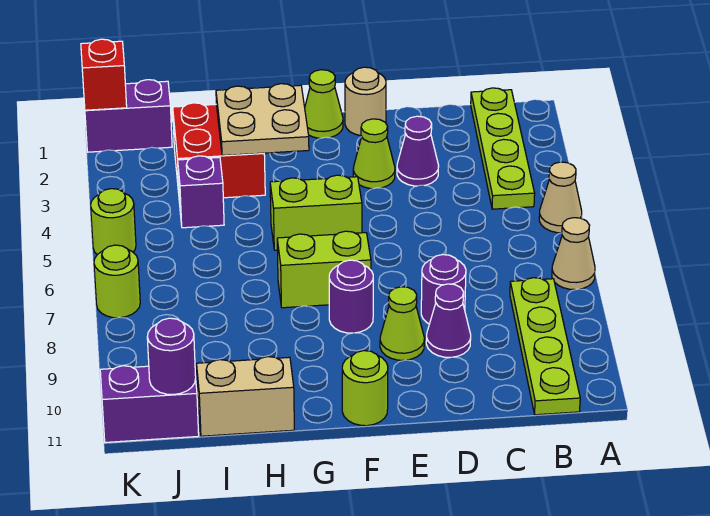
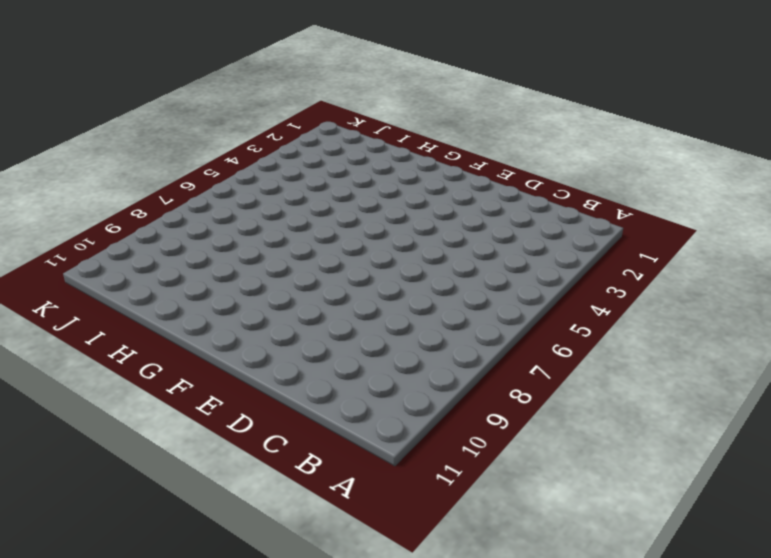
none -> tan 1x1 cone [539,162,582,233]
none -> tan 1x1 cone [552,218,595,290]
none -> lime 1x4 plate [471,88,535,209]

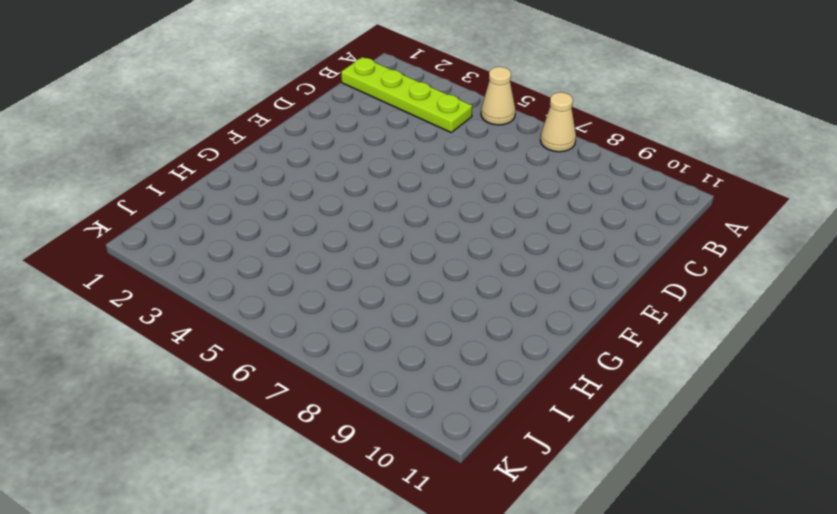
none -> lime 1x4 plate [510,278,580,415]
none -> purple 1x1 cone [397,116,439,186]
none -> purple 1x1 round brick [421,255,466,324]

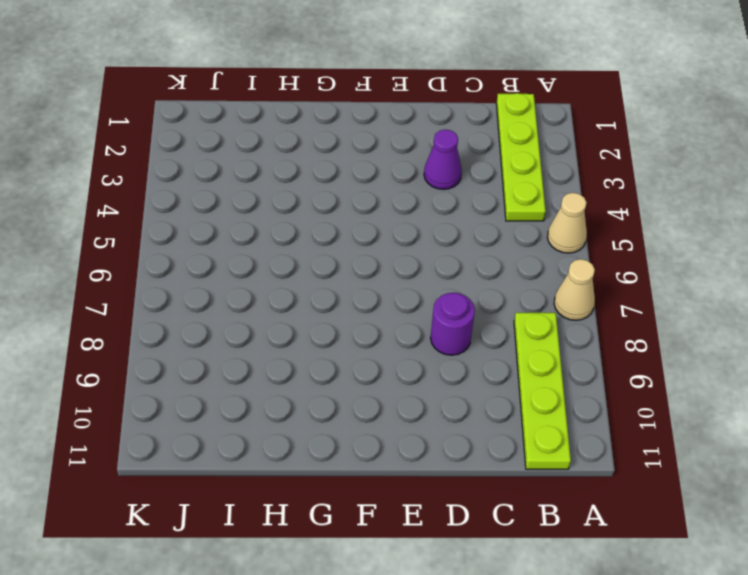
none -> purple 1x1 cone [426,284,471,357]
none -> tan 1x1 round brick [345,67,386,136]
none -> lime 1x1 cone [353,119,395,189]

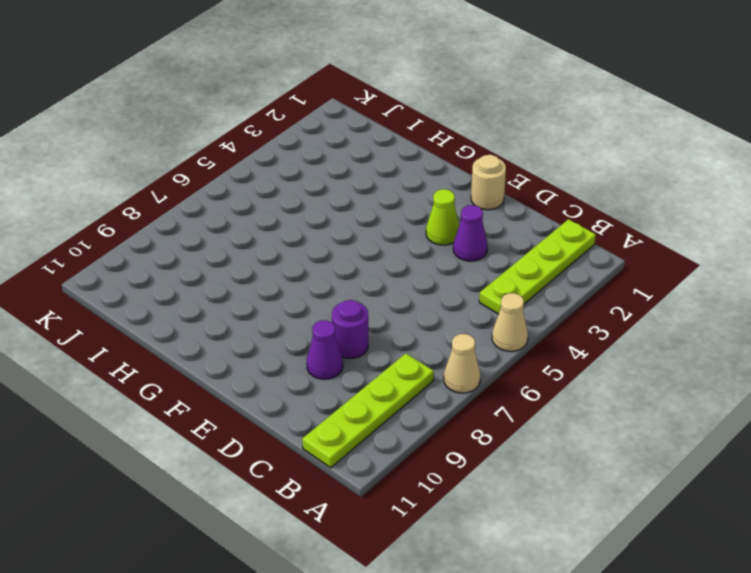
none -> lime 1x1 cone [380,287,424,360]
none -> lime 1x1 cone [305,70,343,138]
none -> lime 1x2 brick [270,175,362,250]

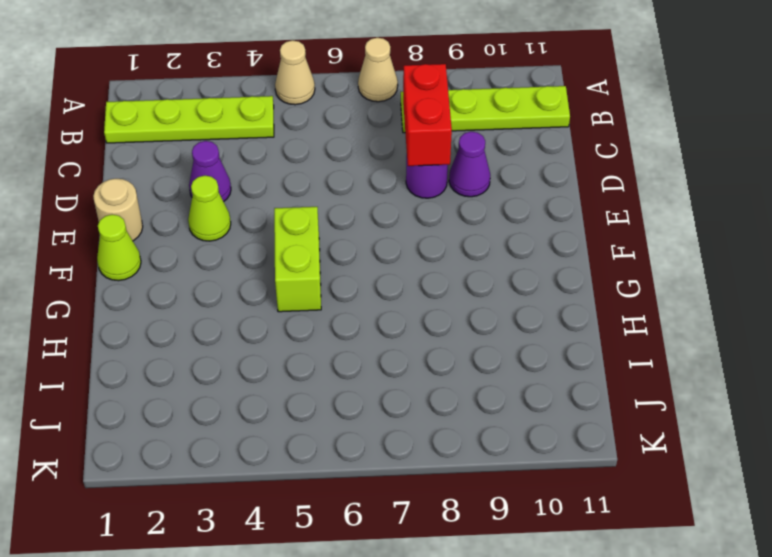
red 1x2 brick [403,64,452,166] -> none
none -> lime 1x1 cone [380,287,424,360]
none -> lime 1x2 brick [277,231,371,308]
none -> purple 1x1 round brick [329,260,373,333]

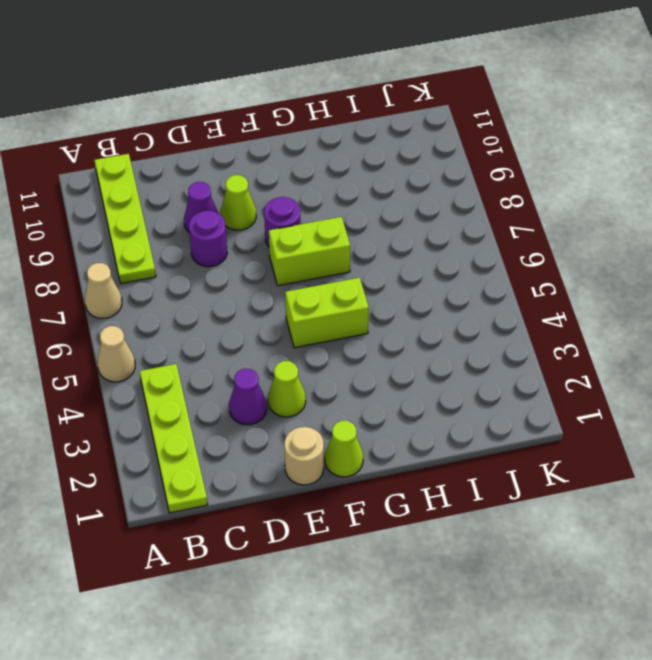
none -> lime 1x1 round brick [342,351,388,426]
none -> red 2x2 brick [173,103,265,198]
none -> tan 1x2 brick [197,357,294,436]

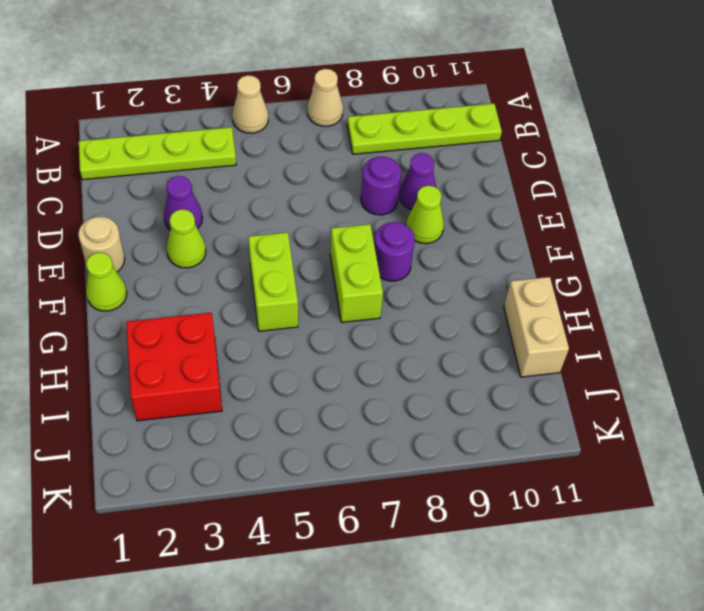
none -> lime 1x1 round brick [342,351,388,426]
none -> purple 1x1 brick [178,156,224,228]
none -> purple 1x2 brick [85,80,172,152]

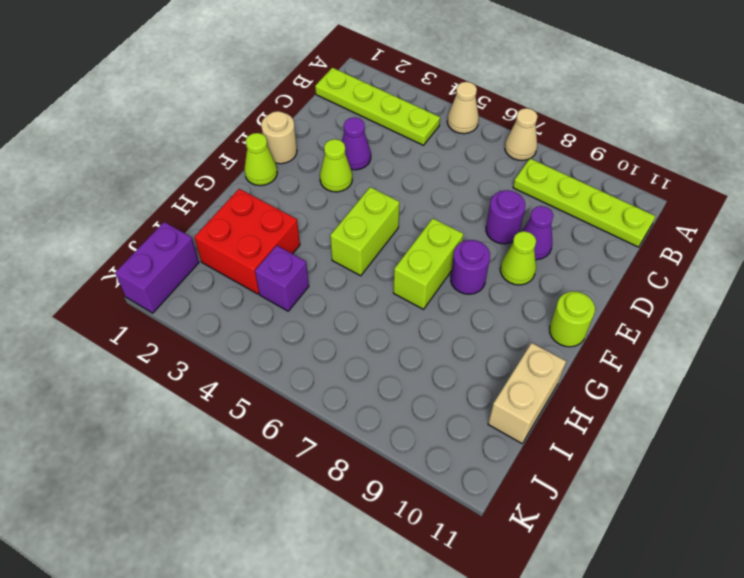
none -> purple 1x2 brick [100,366,199,442]
none -> lime 1x1 round brick [91,189,136,255]
none -> lime 1x1 round brick [94,245,140,318]

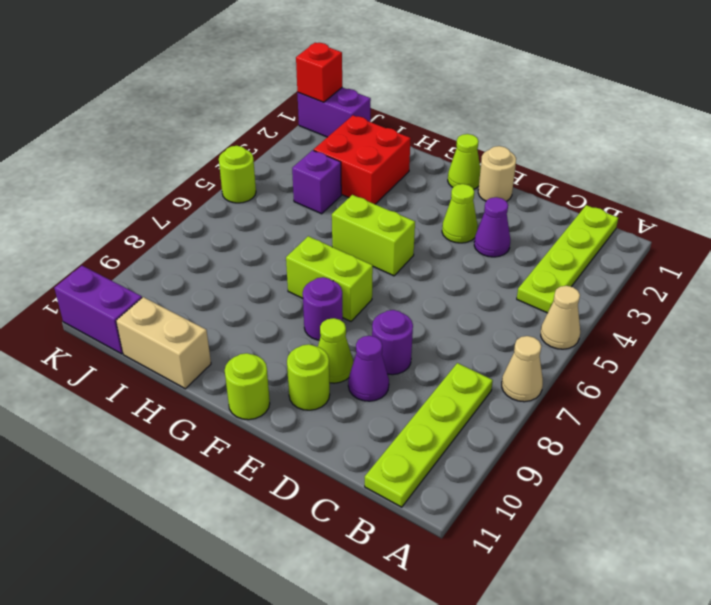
lime 1x1 round brick [287,344,330,410] -> lime 1x1 round brick moved to [94,245,140,318]
none -> tan 2x2 plate [216,84,309,156]
none -> purple 1x1 round brick [147,318,196,395]

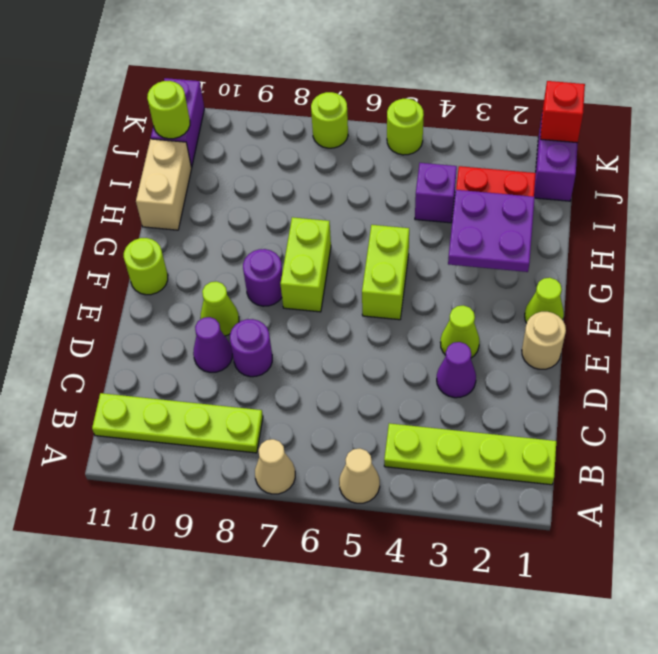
purple 2x2 plate [448,190,535,272] -> tan 2x2 plate [216,84,309,156]
lime 1x1 round brick [147,81,190,139] -> purple 1x1 round brick [147,318,196,395]

